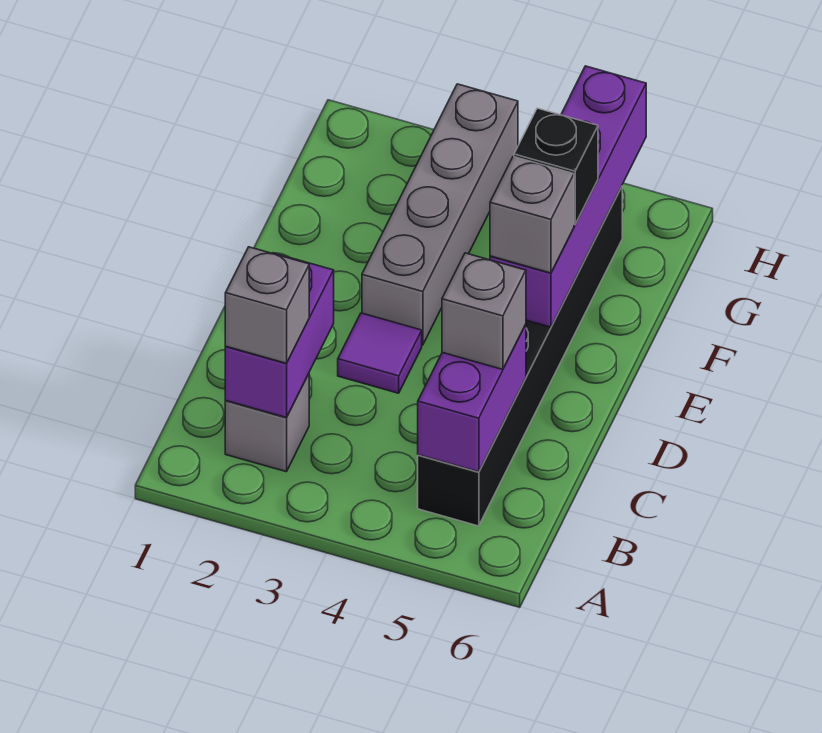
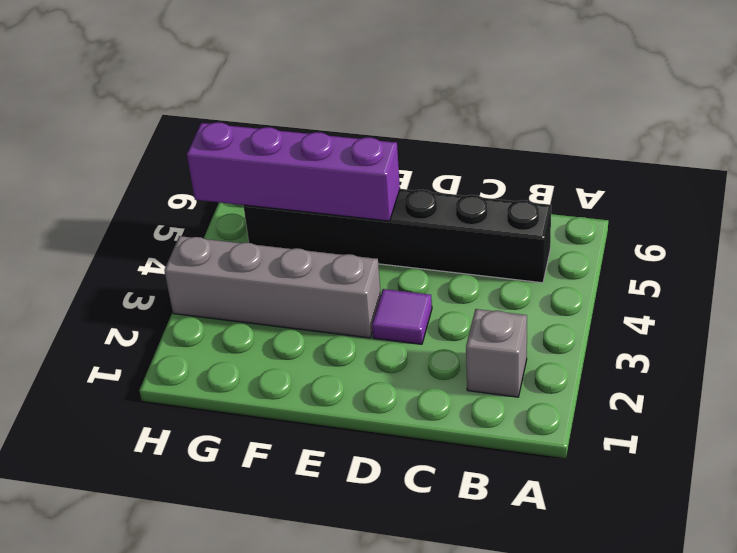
none -> purple 1x2 brick [225,253,334,418]
none -> purple 1x2 brick [418,325,526,472]

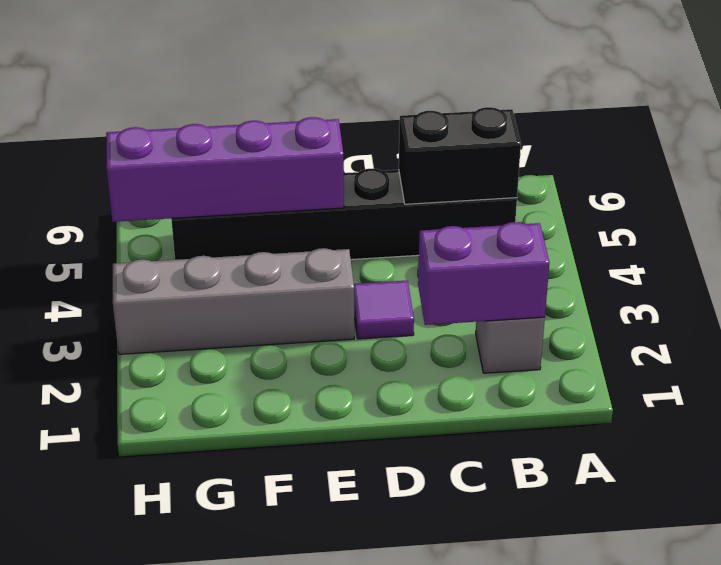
black 1x2 brick [399,107,521,204] -> purple 1x2 brick [418,325,526,472]
none -> grey 1x1 brick [225,247,309,363]
none -> grey 1x1 brick [442,253,526,370]

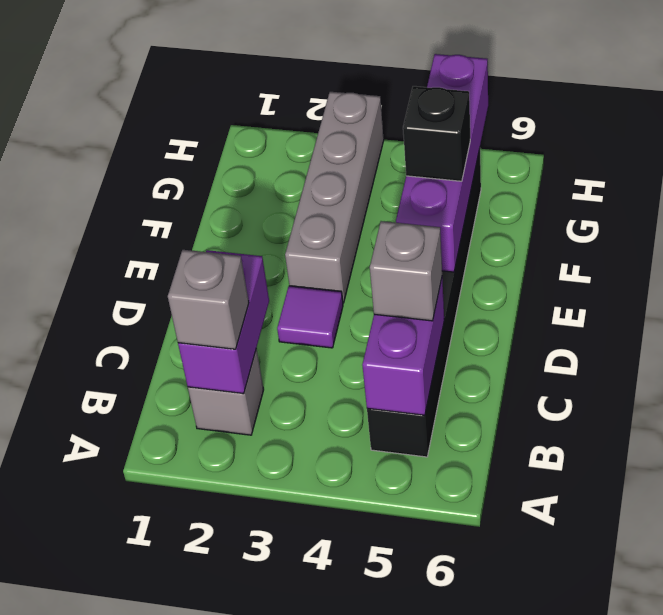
none -> grey 1x1 brick [490,157,574,273]

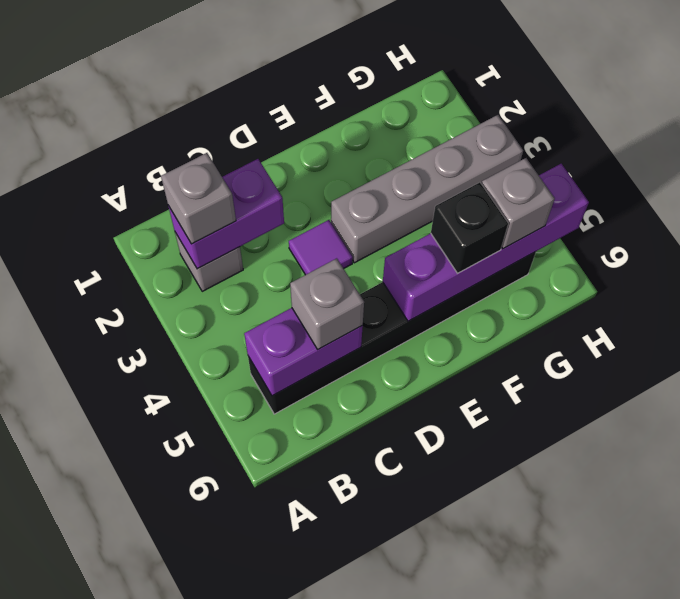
grey 1x1 brick [481,158,555,249] -> grey 1x1 brick moved to [490,157,574,273]

